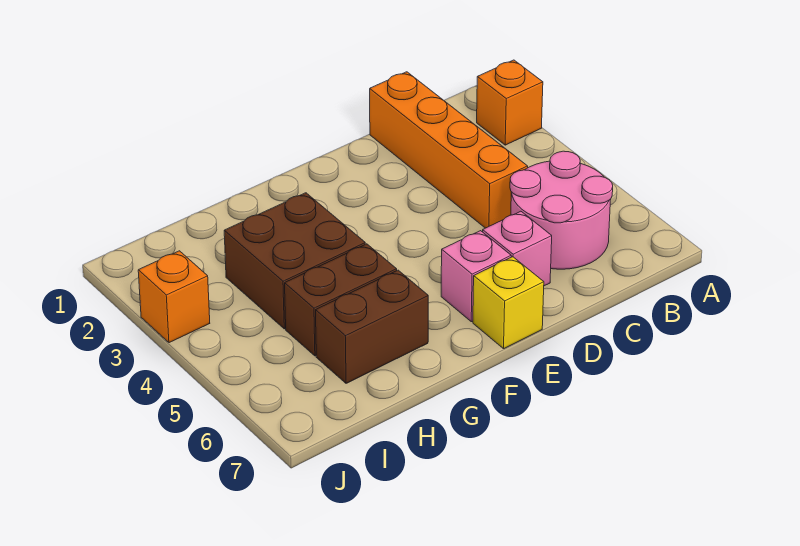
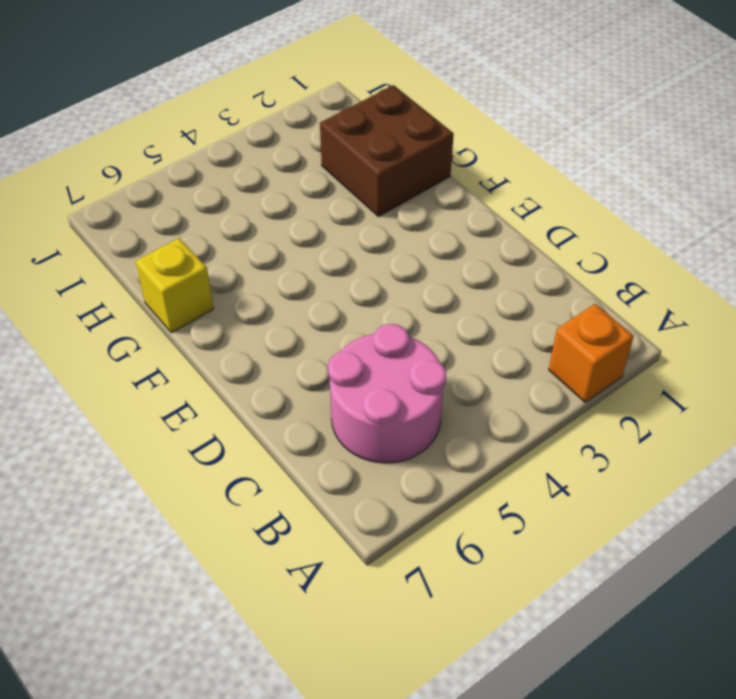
brown 2x2 brick [320,85,454,216] -> brown 2x2 brick moved to [224,193,365,329]
yellow 1x1 brick [136,238,213,333] -> yellow 1x1 brick moved to [473,257,544,349]
none -> orange 1x4 brick [370,72,528,228]
none -> pink 1x1 brick [483,211,552,286]

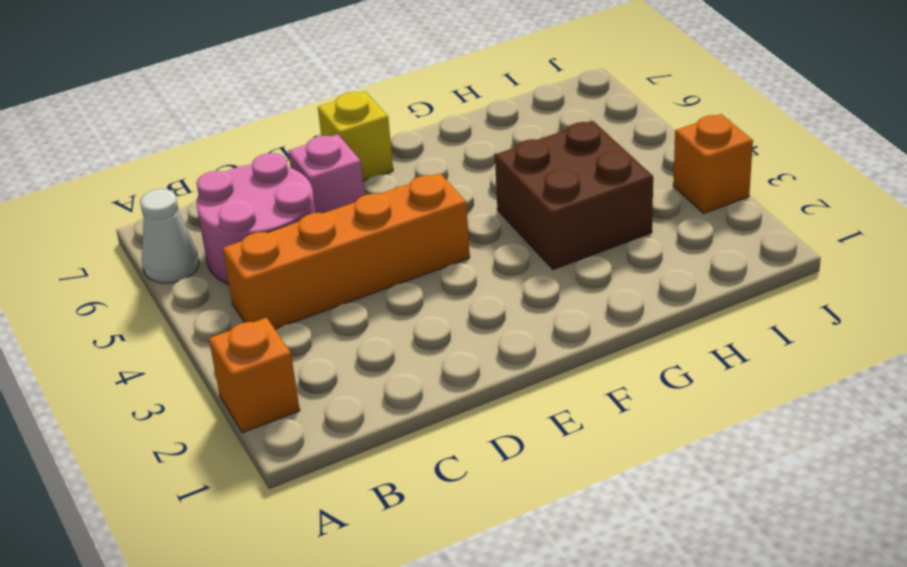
white 1x1 cone [140,189,199,283] -> none
orange 1x4 brick [223,173,470,329] -> orange 1x4 brick turned to [370,72,528,228]
none -> pink 1x1 brick [441,231,511,322]
none -> brown 1x2 brick [285,244,397,356]

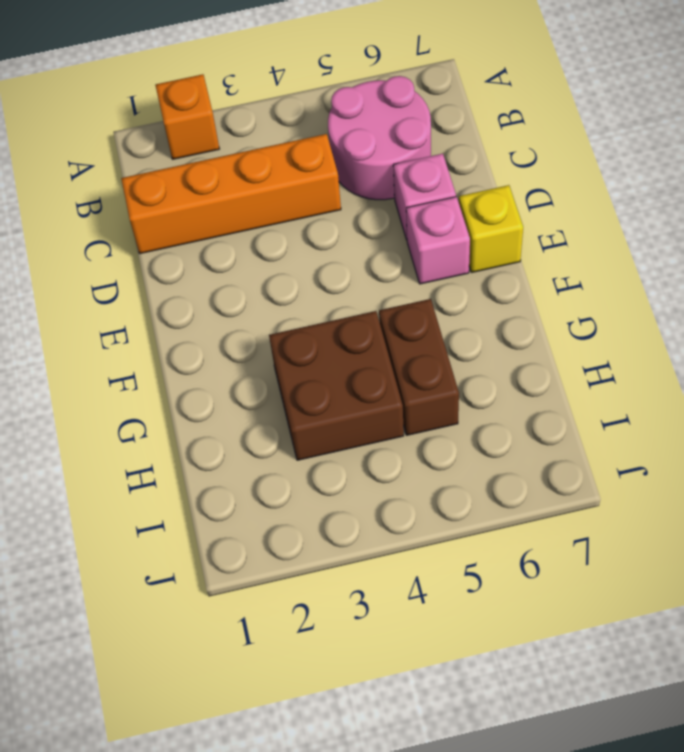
none -> brown 1x2 brick [316,270,428,383]
none -> orange 1x1 brick [138,251,210,343]

